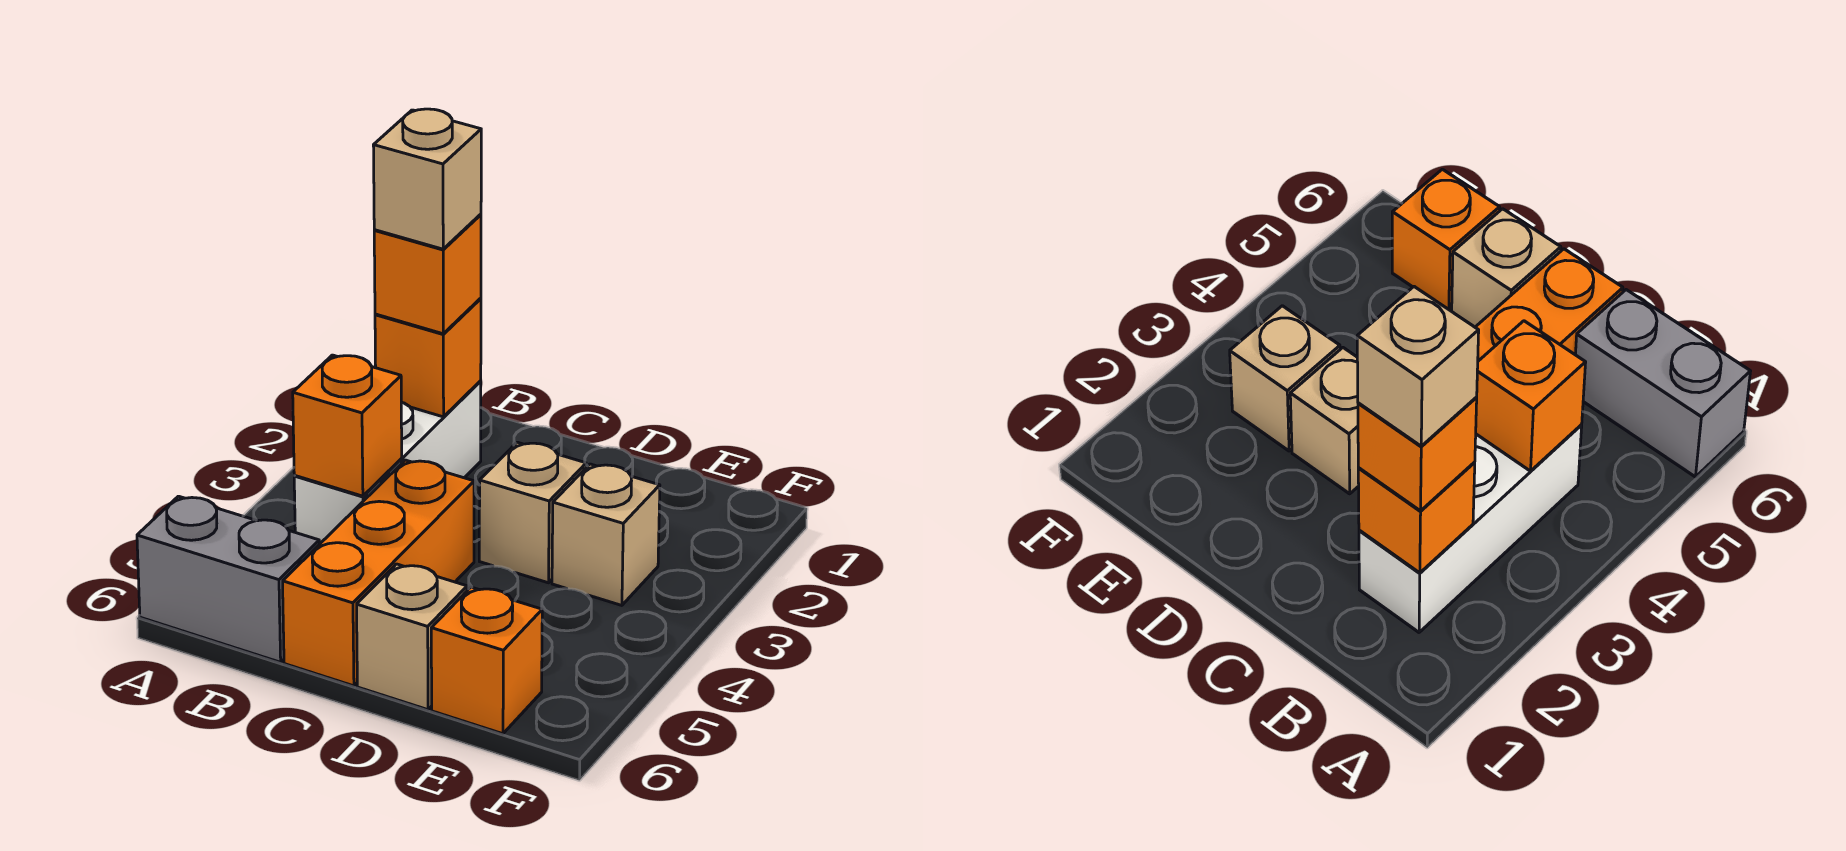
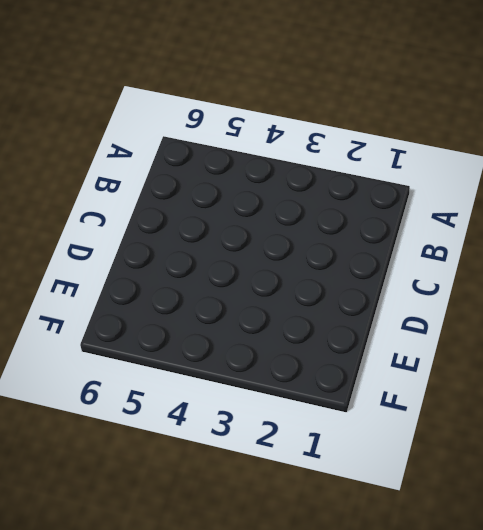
none -> grey 1x2 brick [137,496,319,662]
none -> white 1x3 brick [294,381,481,544]

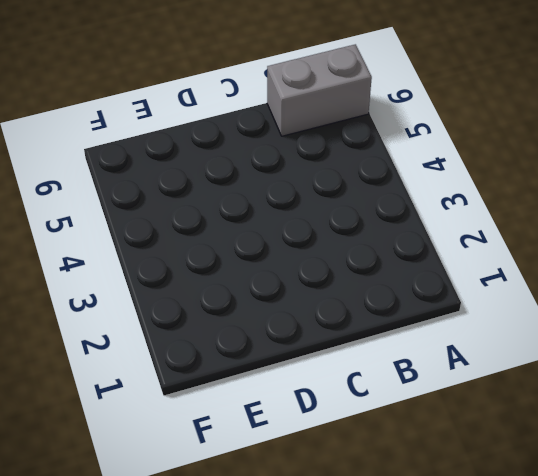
none -> white 1x3 brick [294,381,481,544]
none -> orange 1x3 brick [283,460,474,686]

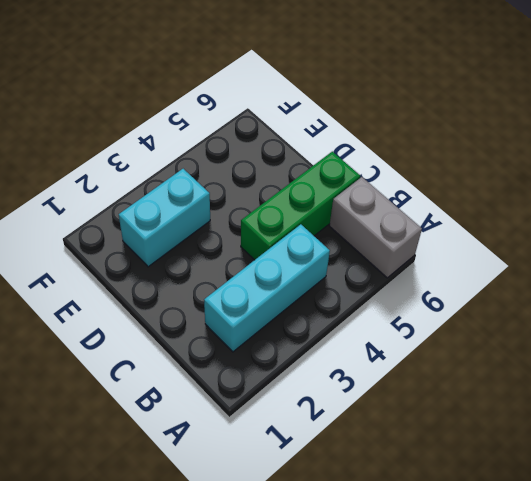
cyan 1x3 brick [204,224,330,352] -> white 1x3 brick [294,381,481,544]
green 1x3 brick [241,152,360,260] -> orange 1x3 brick [283,460,474,686]
cyan 1x2 brick [119,169,210,267] -> tan 1x1 brick [552,464,660,605]
none -> tan 1x1 brick [479,442,586,583]
none -> tan 1x1 brick [357,564,467,710]

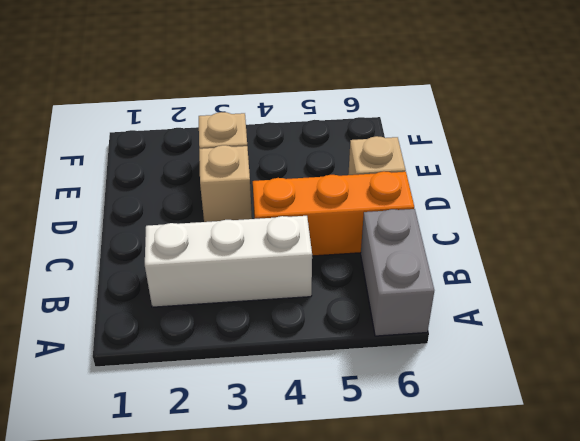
none -> orange 1x1 brick [431,587,542,734]
none -> orange 1x1 brick [375,298,481,417]

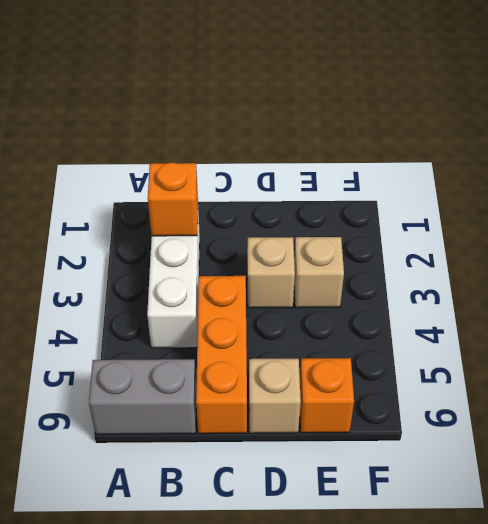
none -> orange 1x1 brick [293,355,402,496]
none -> orange 1x1 brick [374,214,481,334]

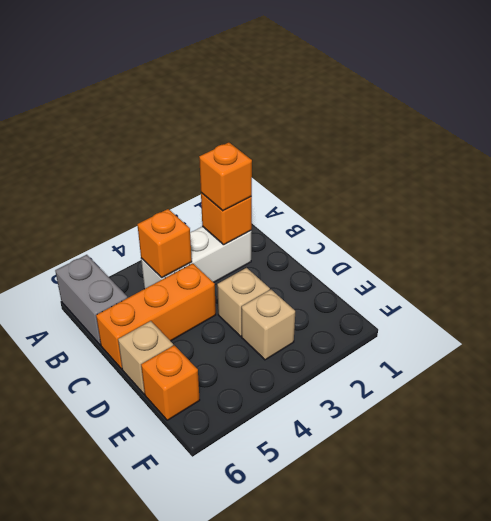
none -> tan 1x1 brick [373,109,481,249]

